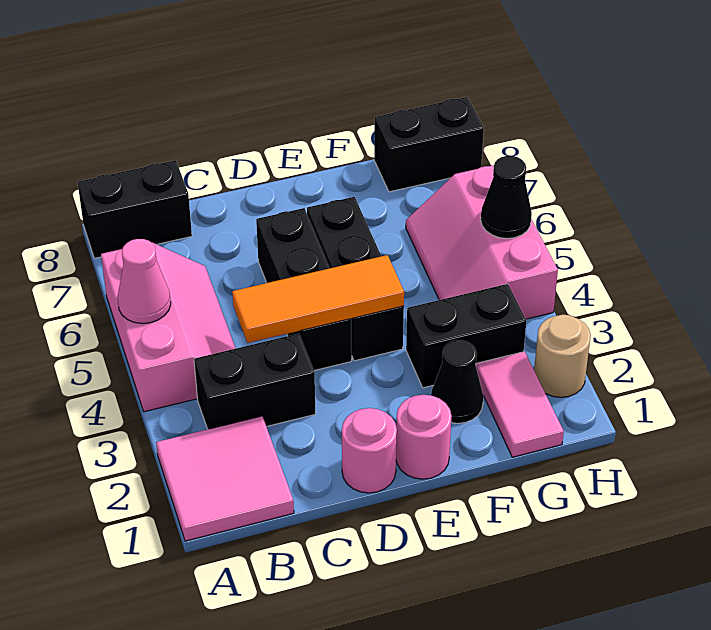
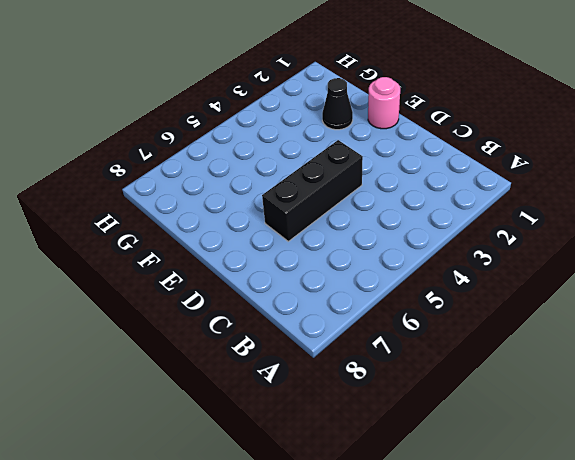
none -> pink 2x2 tile [156,416,294,541]
none -> pink 2x3 slope [101,242,236,412]
none -> black 1x2 brick [78,160,192,258]

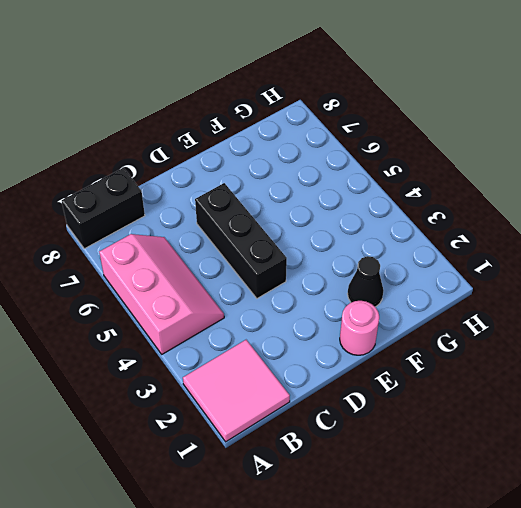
none -> black 1x2 brick [194,334,316,429]
none -> pink 1x1 round brick [342,408,397,493]
none -> black 1x3 brick [307,197,404,361]

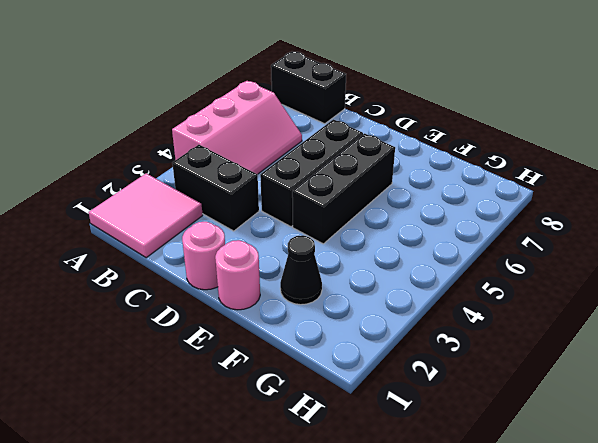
none -> black 1x2 brick [406,284,526,388]
none -> pink 1x2 tile [476,352,564,457]
none -> pink 2x3 slope [406,165,558,319]

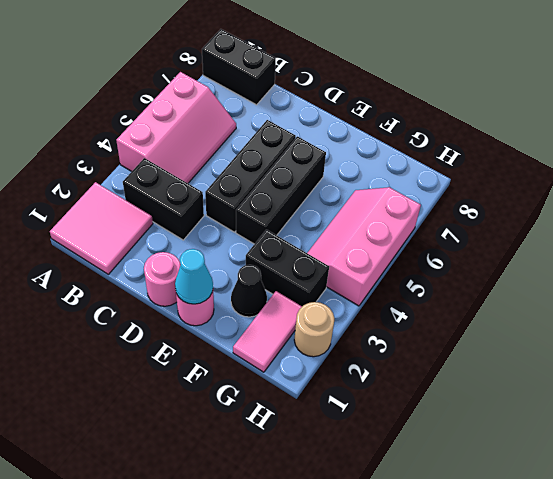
cyan 1x1 cone [175,249,213,304] -> none
none -> black 1x2 brick [374,97,484,192]
none -> pink 1x1 cone [118,239,171,324]
none -> orange 1x3 tile [232,255,404,343]

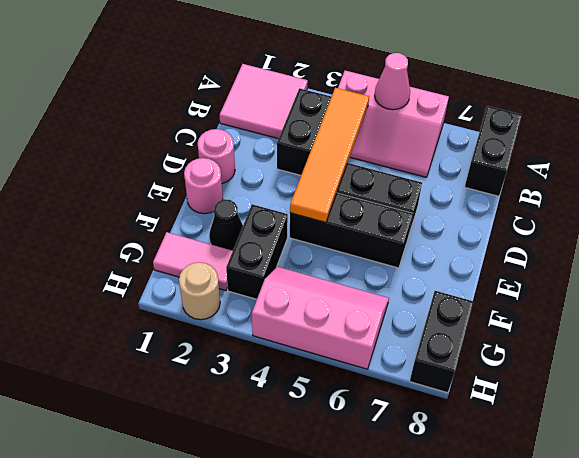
orange 1x4 tile [290,88,369,222] -> orange 1x3 tile [232,255,404,343]
none -> black 1x1 cone [481,156,532,238]

